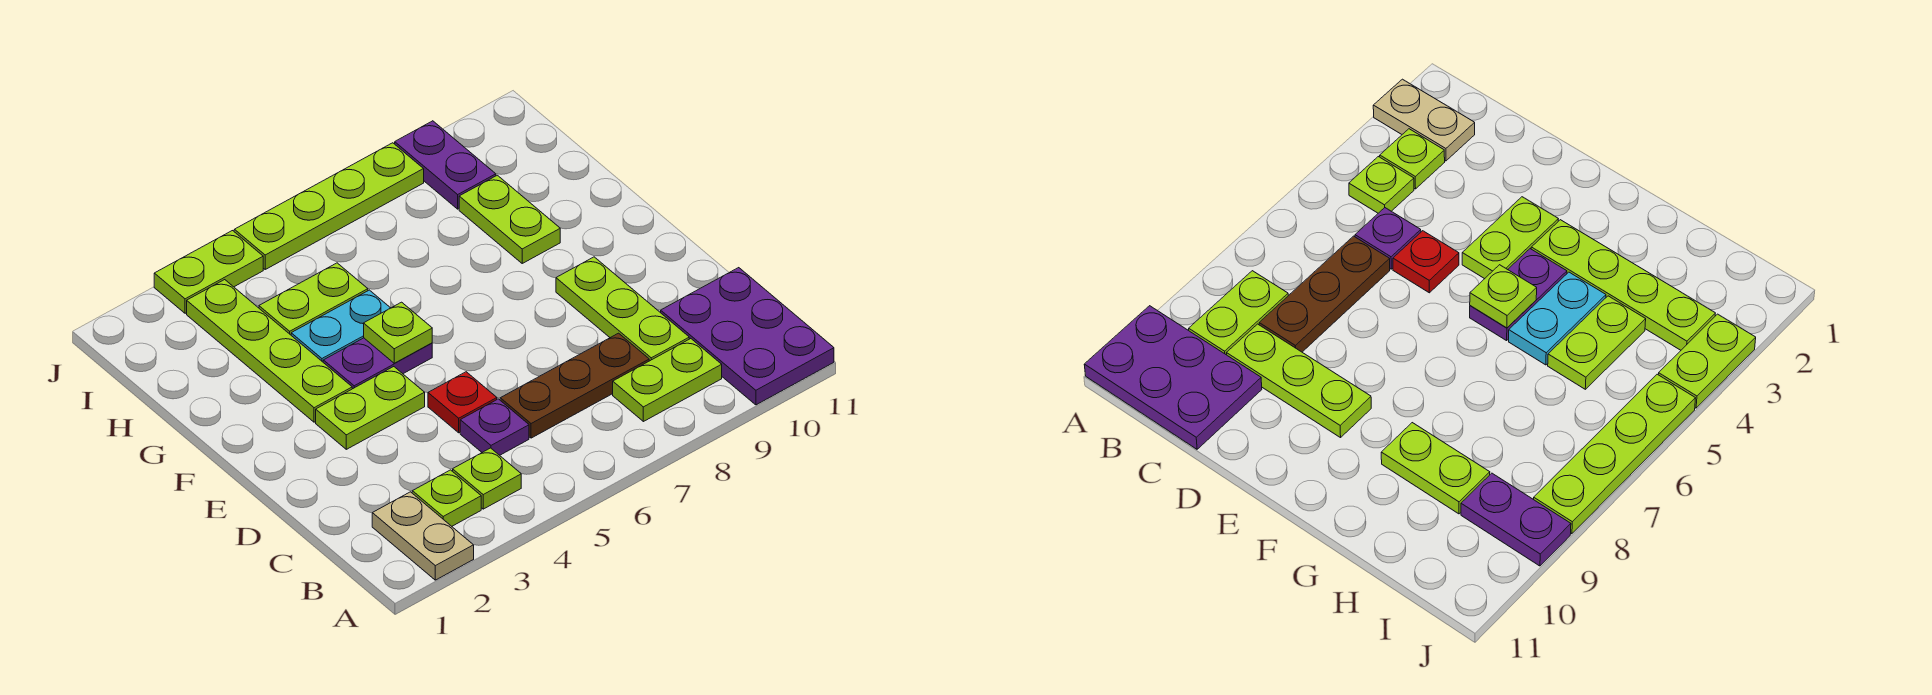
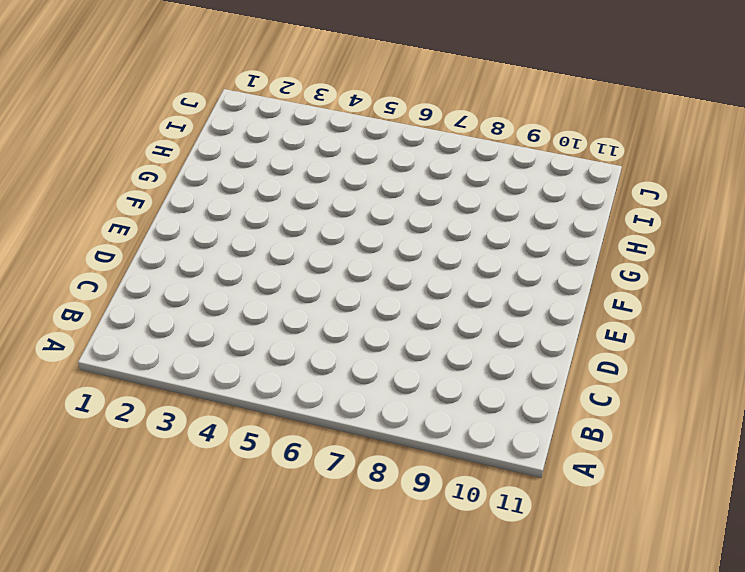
none -> tan 1x2 plate [372,492,474,580]
none -> purple 2x3 plate [661,268,834,405]
none -> lime 1x1 plate [412,470,481,526]

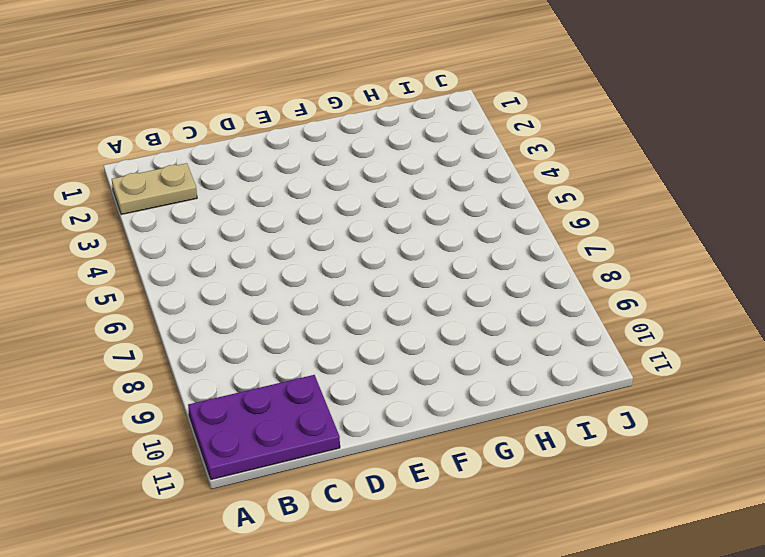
none -> lime 1x1 plate [412,470,481,526]
none -> lime 1x1 plate [453,448,521,509]
none -> lime 1x2 plate [613,339,722,422]

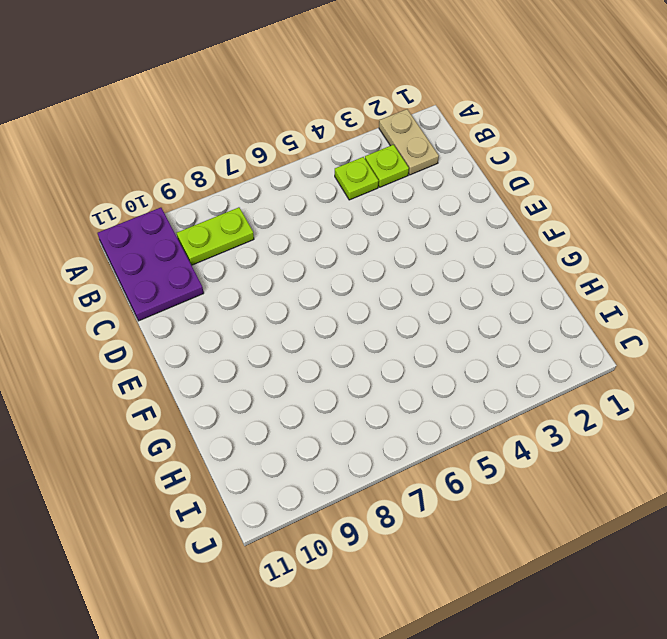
none -> purple 1x1 plate [460,399,529,455]
none -> brown 1x3 plate [500,333,649,438]
none -> lime 1x3 plate [556,257,689,361]

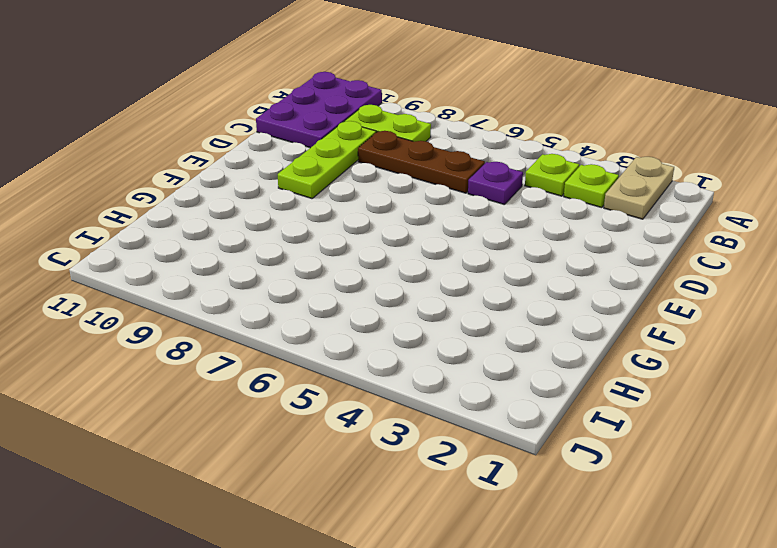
none -> red 1x1 plate [428,372,497,433]
none -> lime 1x2 plate [316,367,425,449]
none -> lime 1x4 plate [187,280,352,422]

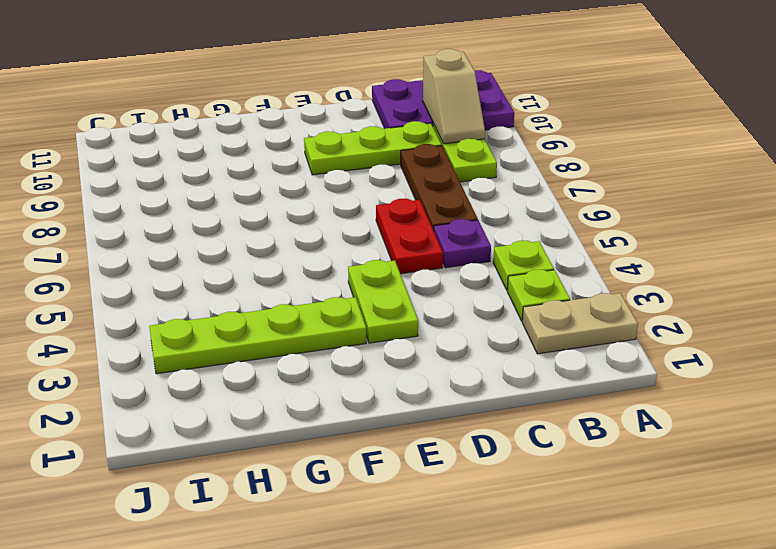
tan 1x2 slope [423,49,485,144] -> none
red 1x2 plate [376,199,443,274] -> red 1x1 plate [428,372,497,433]
none -> purple 1x2 plate [323,338,432,389]
none -> cyan 1x2 plate [291,290,390,362]
none -> lime 1x2 plate [459,175,560,263]

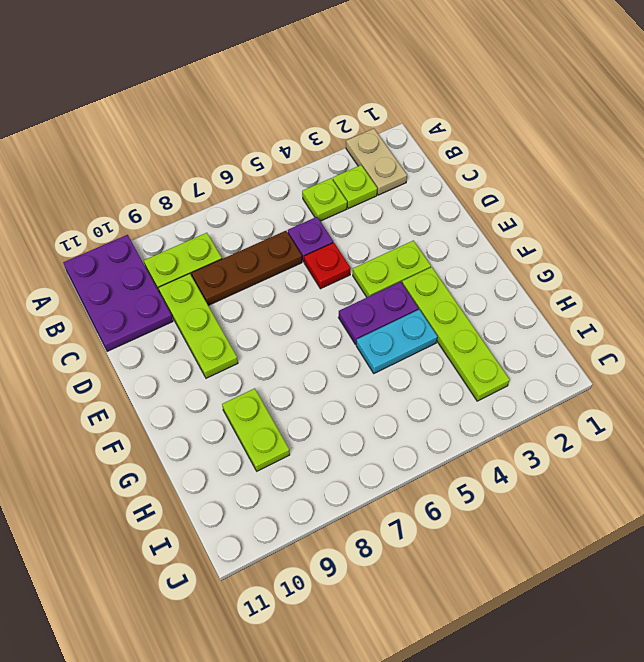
none -> lime 1x2 plate [259,263,368,335]
none -> purple 1x2 plate [395,121,496,209]
none -> lime 1x2 plate [154,231,263,313]

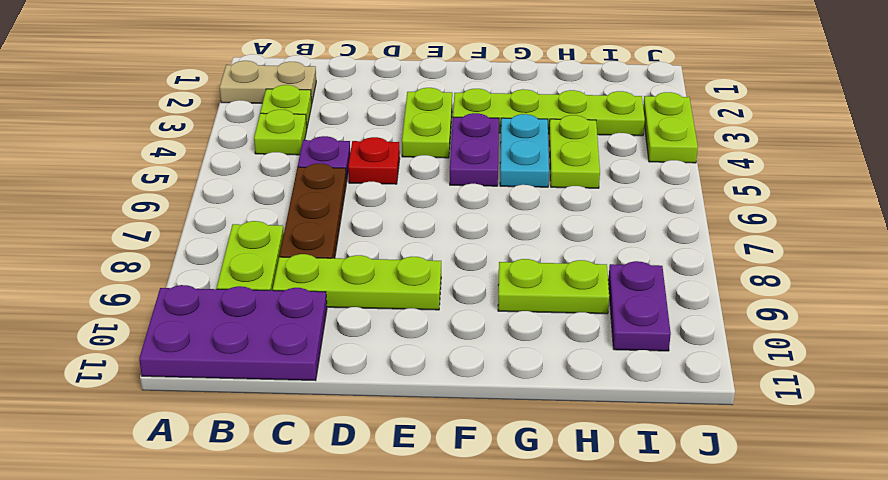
purple 1x2 plate [608,261,671,351] -> purple 1x2 plate turned to [395,121,496,209]
none -> lime 1x4 plate [234,143,424,269]
none -> lime 1x1 plate [364,302,432,363]

